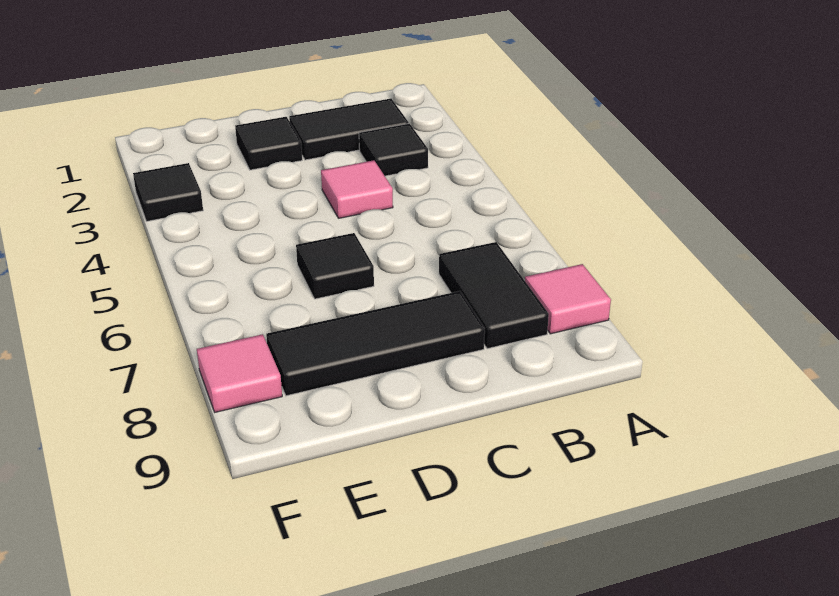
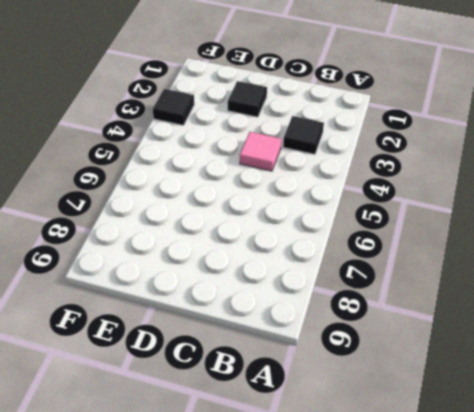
none -> pink 1x1 tile [525,264,611,334]
none -> black 1x2 tile [289,99,409,160]

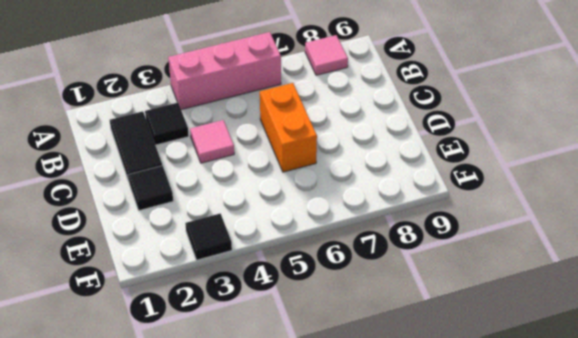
pink 1x3 brick [168,32,281,110] -> none
orange 1x2 brick [260,83,317,172] -> black 1x1 tile [296,233,374,299]
none -> black 1x2 tile [439,242,549,349]
none -> black 1x3 tile [266,291,485,396]

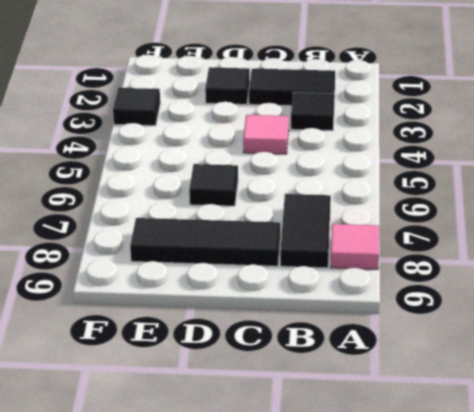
none -> pink 1x1 tile [197,334,282,412]

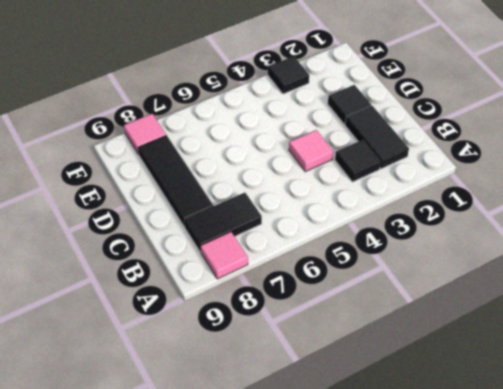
none -> black 1x1 tile [296,233,374,299]

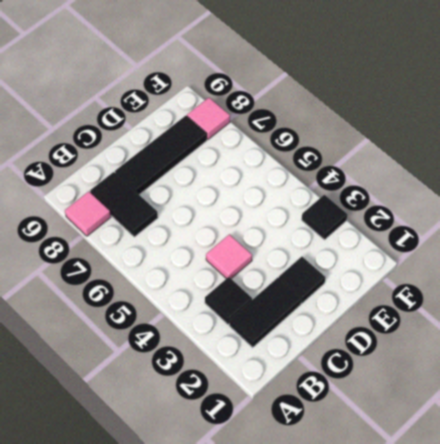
none -> black 1x1 tile [296,233,374,299]

